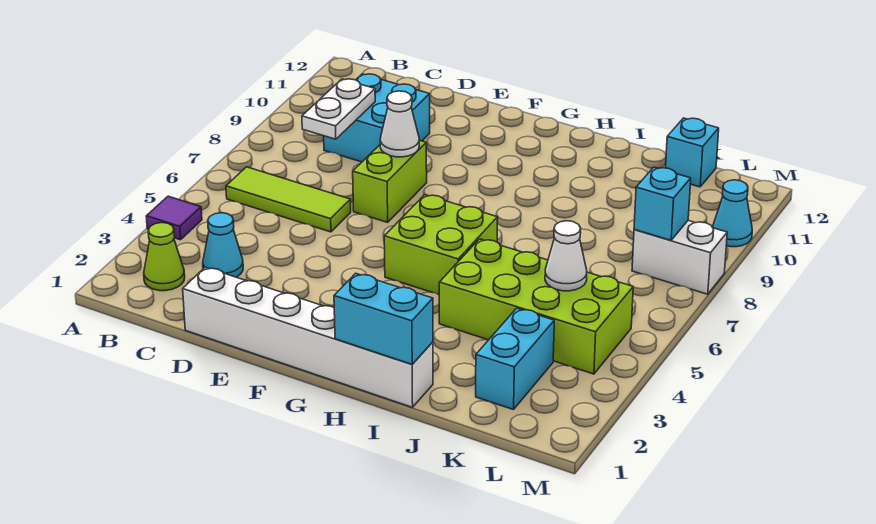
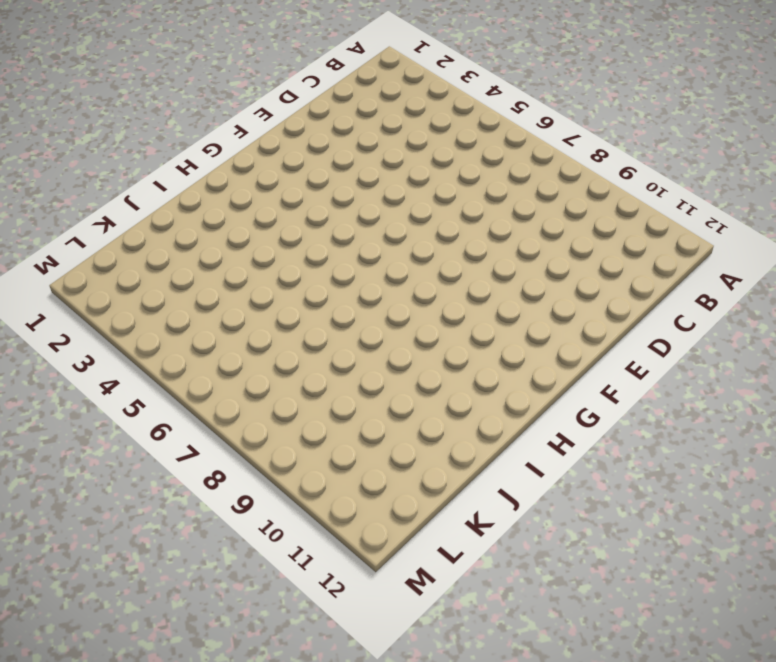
none -> purple 1x1 tile [146,196,202,240]
none -> lime 1x1 cone [144,223,185,291]
none -> lime 1x3 tile [226,167,351,232]

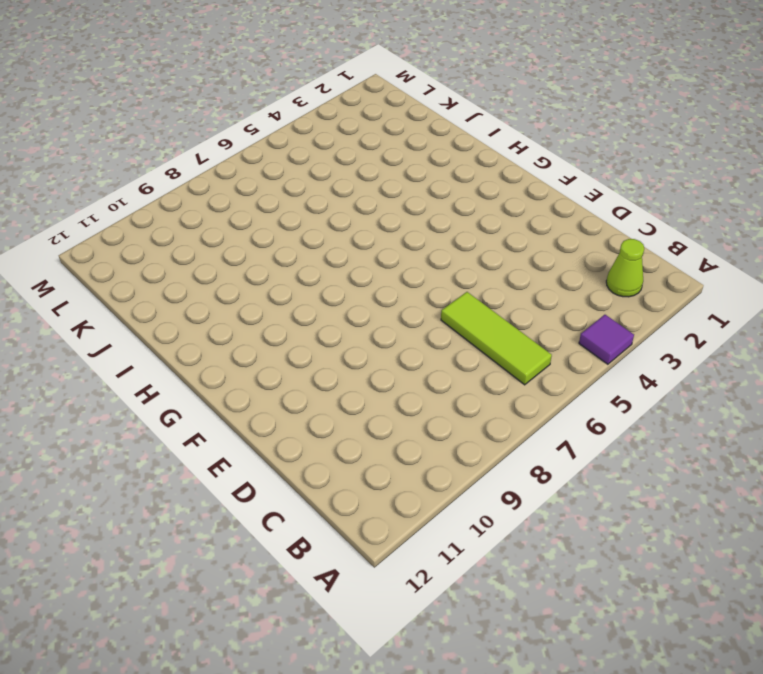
none -> cyan 1x1 cone [203,213,243,277]
none -> cyan 2x2 brick [324,74,430,162]
none -> white 1x6 brick [183,267,433,407]

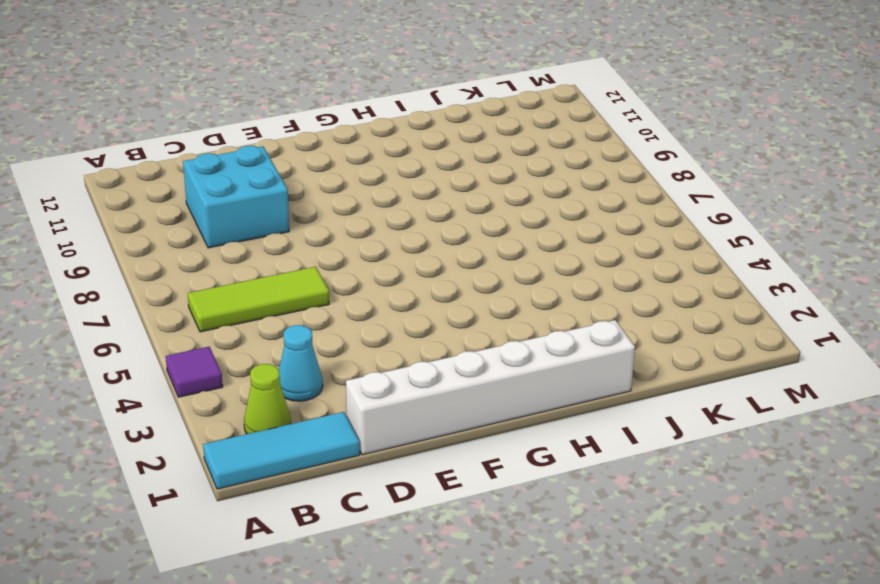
cyan 1x3 tile [203,412,360,489] -> none
none -> lime 1x2 brick [353,140,427,222]
none -> lime 2x2 brick [384,195,498,295]
none -> lime 2x4 brick [439,239,633,374]

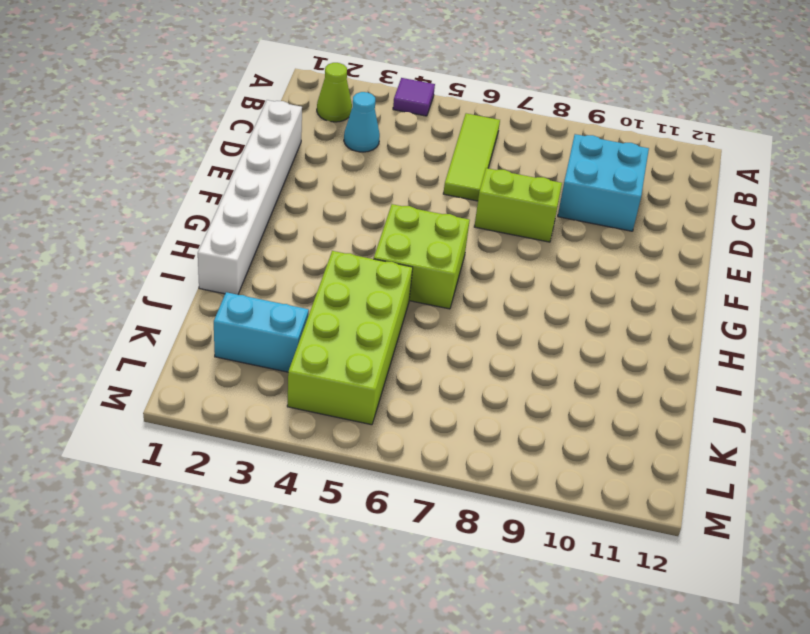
none -> cyan 1x1 brick [666,118,719,187]
none -> white 1x2 brick [632,221,727,294]
none -> cyan 1x1 cone [713,180,752,247]

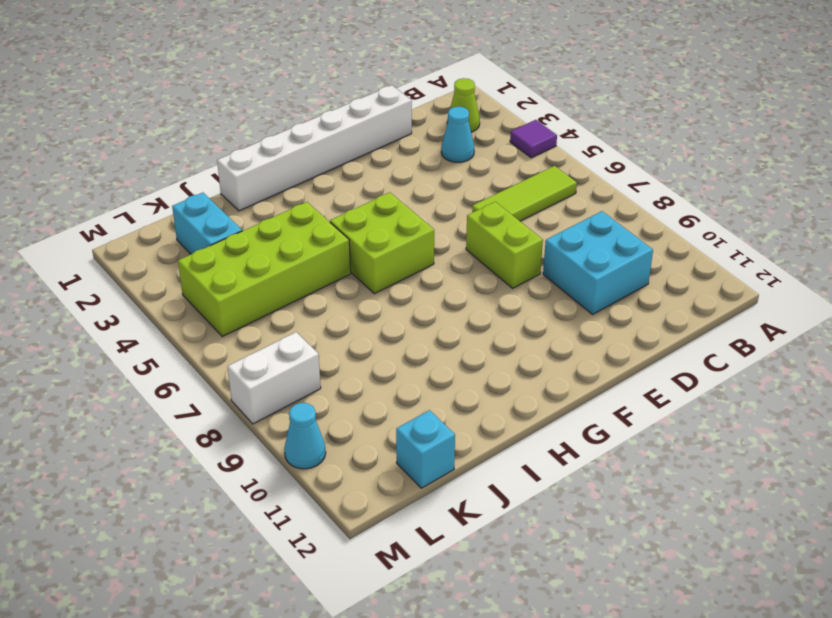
none -> white 1x2 plate [302,79,375,139]
none -> white 1x1 cone [380,91,419,157]
none -> cyan 1x2 brick [334,273,433,364]

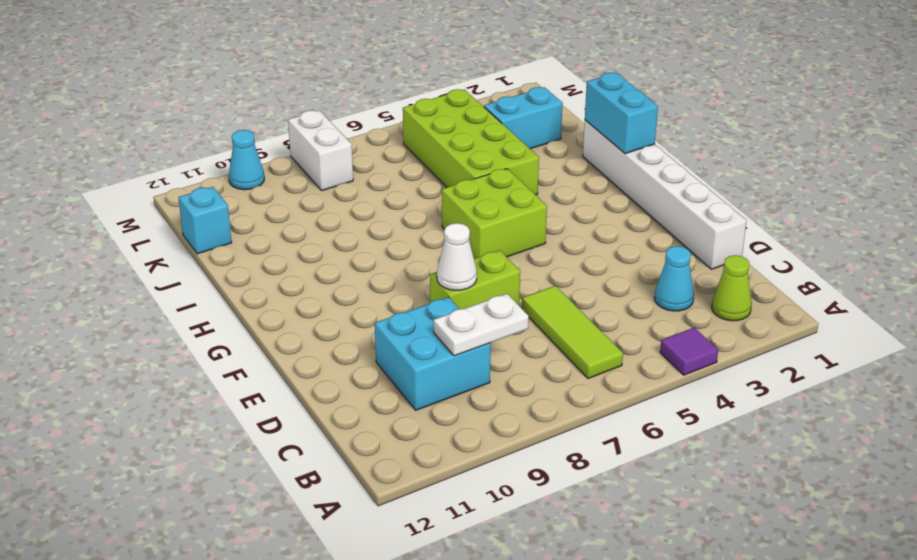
none -> white 1x1 cone [545,221,587,291]
none -> cyan 1x1 brick [634,167,691,240]

